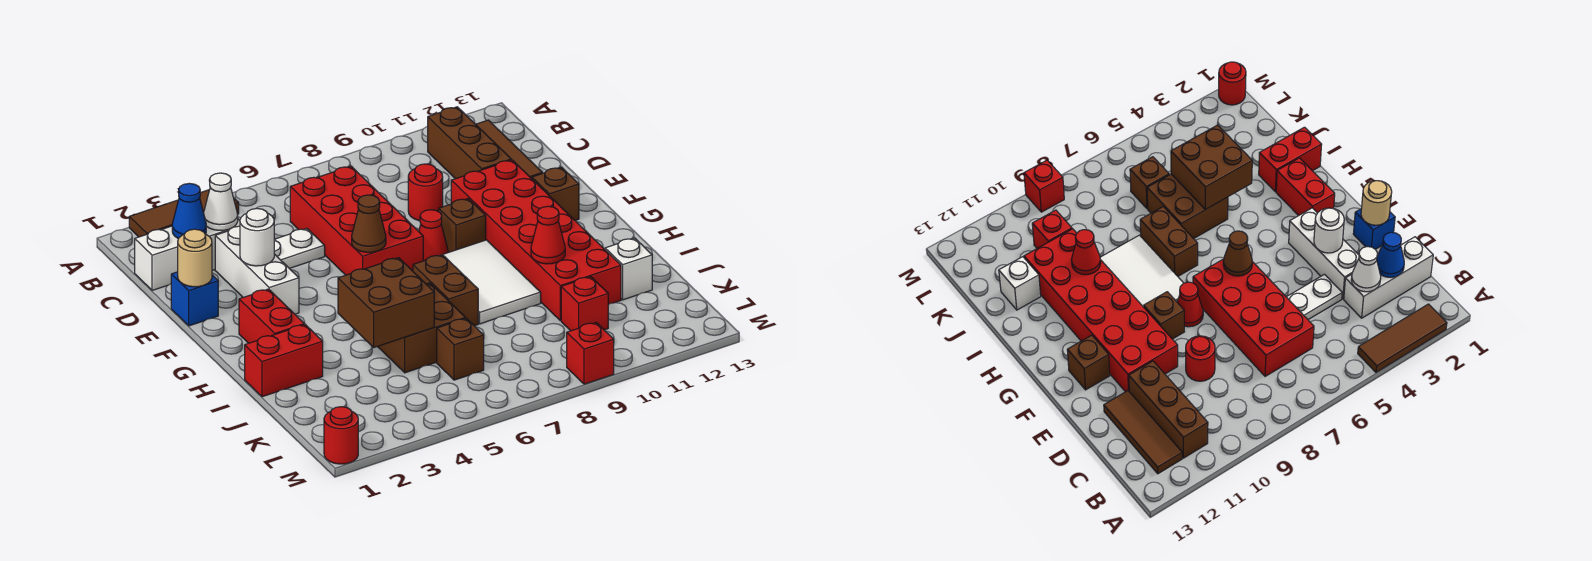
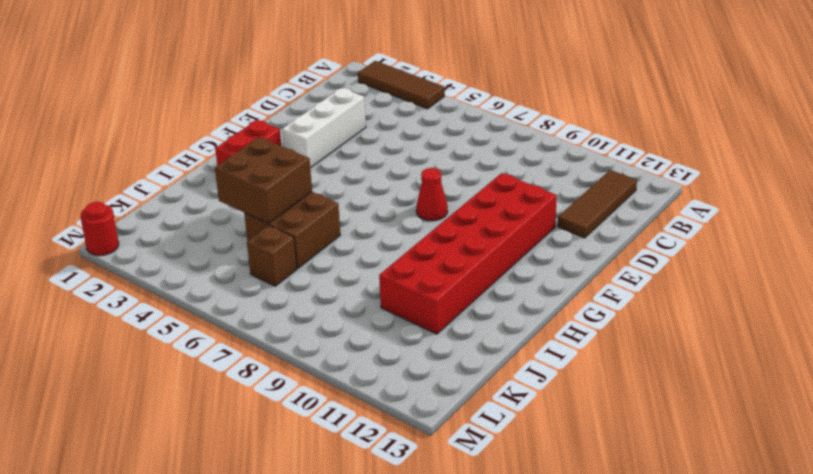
none -> brown 1x3 brick [428,107,511,179]
none -> white 1x3 brick [135,219,240,290]
none -> red 2x4 brick [290,166,423,275]
none -> white 1x2 plate [274,229,325,268]

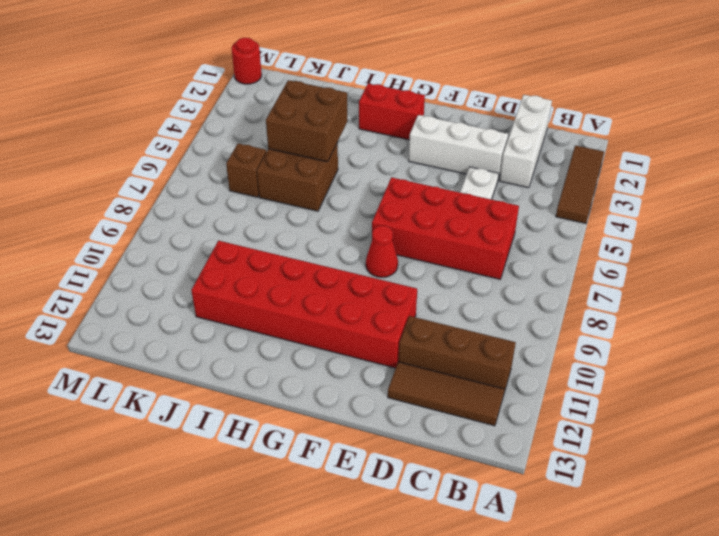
none -> red 1x1 round brick [408,164,443,221]
none -> blue 1x1 brick [171,272,218,326]
none -> brown 1x1 brick [439,199,486,253]
none -> brown 1x1 brick [532,167,579,220]

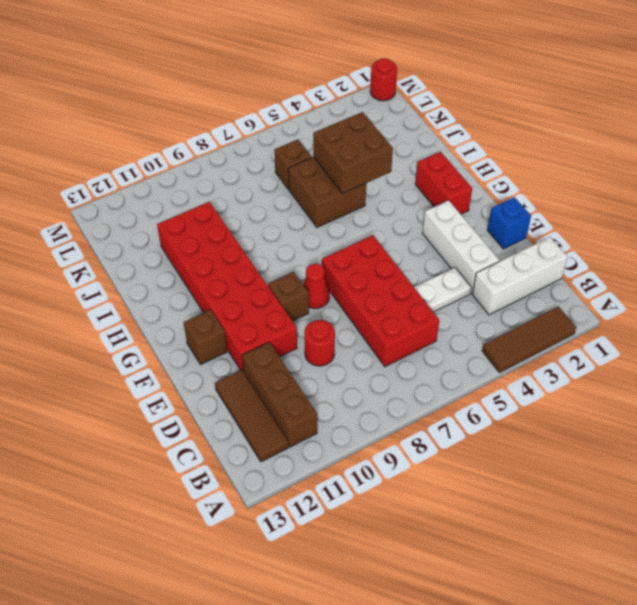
none -> white 2x3 tile [443,240,541,324]
none -> brown 1x2 brick [413,255,478,326]
none -> red 1x2 brick [245,324,323,397]
none -> white 1x1 brick [605,238,652,300]

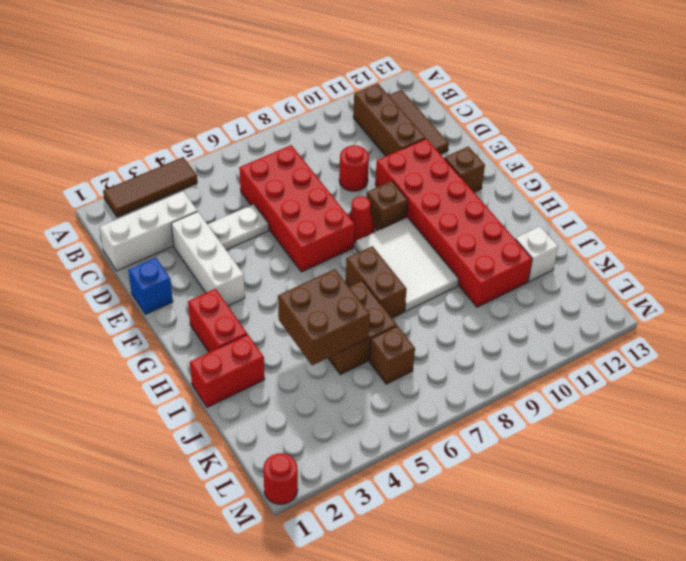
none -> red 1x1 brick [561,277,608,331]
none -> red 1x1 brick [567,323,614,384]
none -> blue 1x1 cone [172,183,206,239]
none -> white 1x1 cone [204,173,238,230]

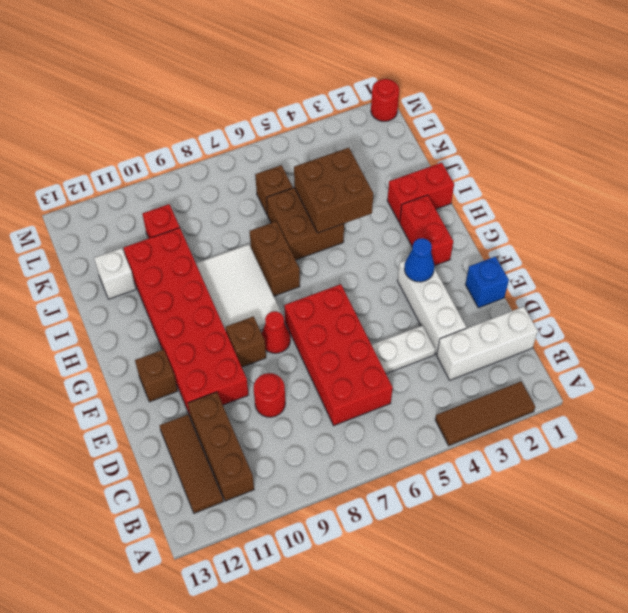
blue 1x1 cone [404,238,434,282] -> blue 1x1 cone moved to [172,183,206,239]
none -> red 1x1 brick [567,323,614,384]
none -> white 1x1 cone [204,173,238,230]
none -> tan 1x1 round brick [178,229,212,287]
none -> white 1x1 round brick [240,209,274,266]

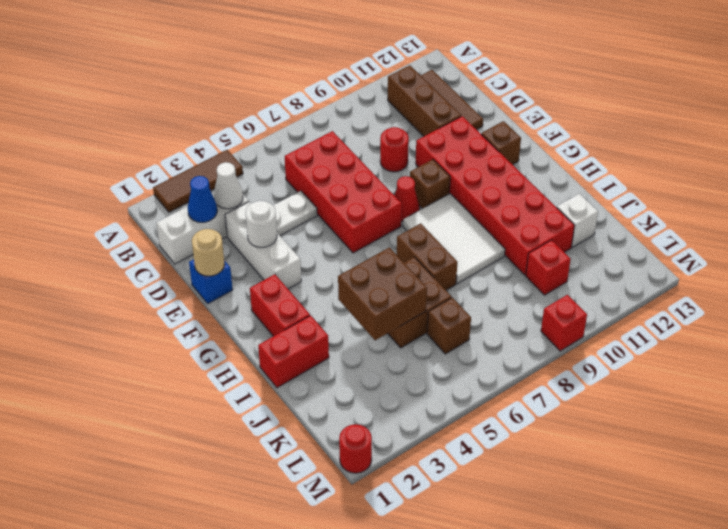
none -> brown 1x1 cone [352,195,386,252]
none -> red 1x1 cone [531,206,565,264]

